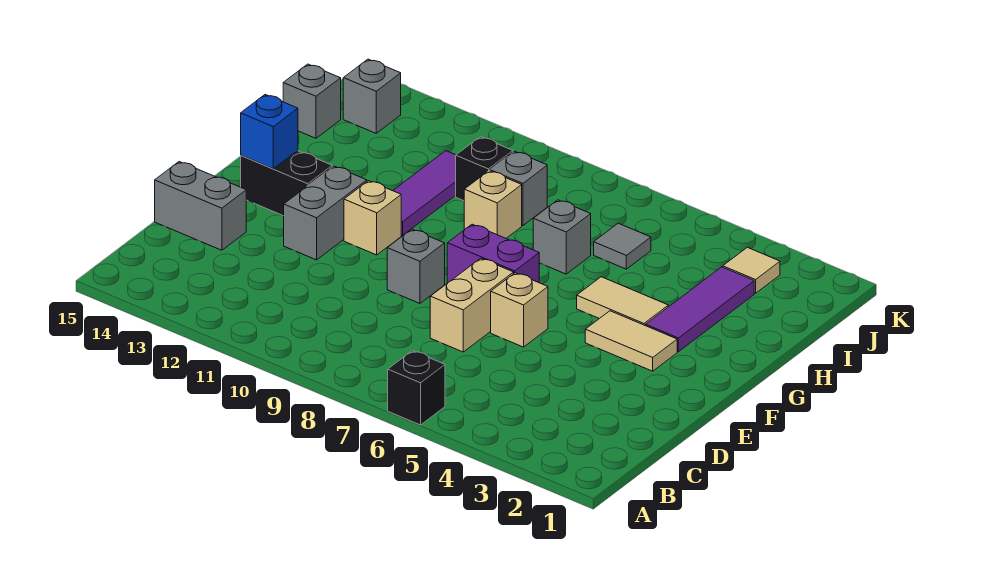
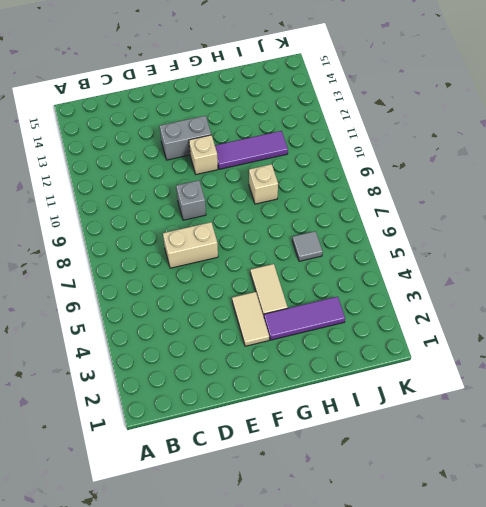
none -> black 1x1 brick [388,351,445,425]
none -> grey 1x2 brick [155,162,246,250]
none -> tan 1x1 brick [491,273,548,347]

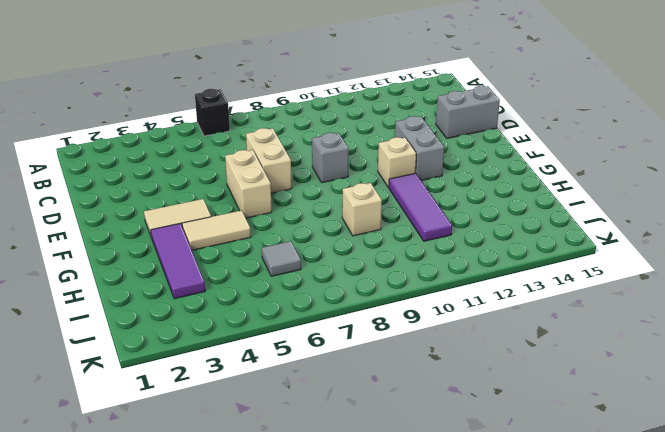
tan 1x2 brick [225,150,272,218] -> tan 1x1 brick [491,273,548,347]
none -> purple 1x2 brick [447,224,539,283]
none -> black 1x2 brick [241,151,332,216]
none -> grey 1x1 brick [533,200,591,274]

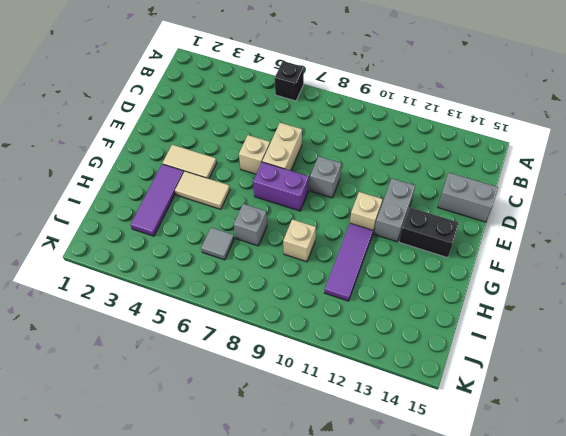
none -> grey 1x1 brick [490,151,547,226]
none -> black 1x1 brick [456,137,513,201]
none -> grey 1x1 brick [283,64,341,138]

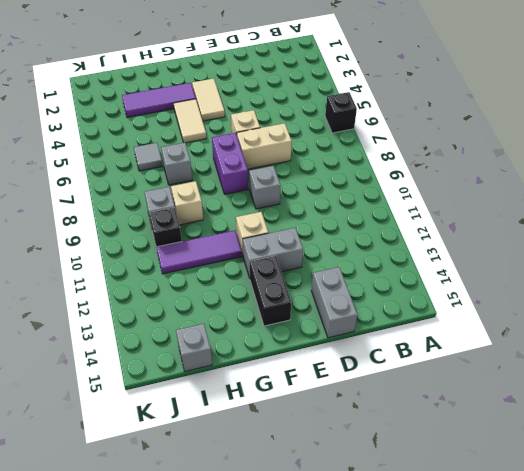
none -> tan 1x1 tile [723,247,780,293]
none -> grey 1x1 brick [343,59,401,133]
none -> blue 1x1 brick [241,95,298,169]

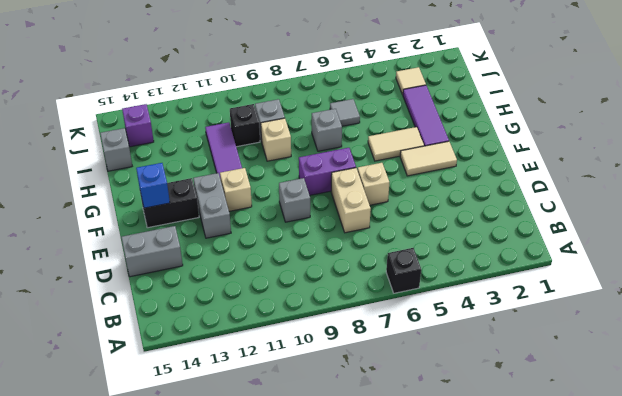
purple 1x1 brick [122,104,154,147] -> grey 1x1 brick [343,59,401,133]

